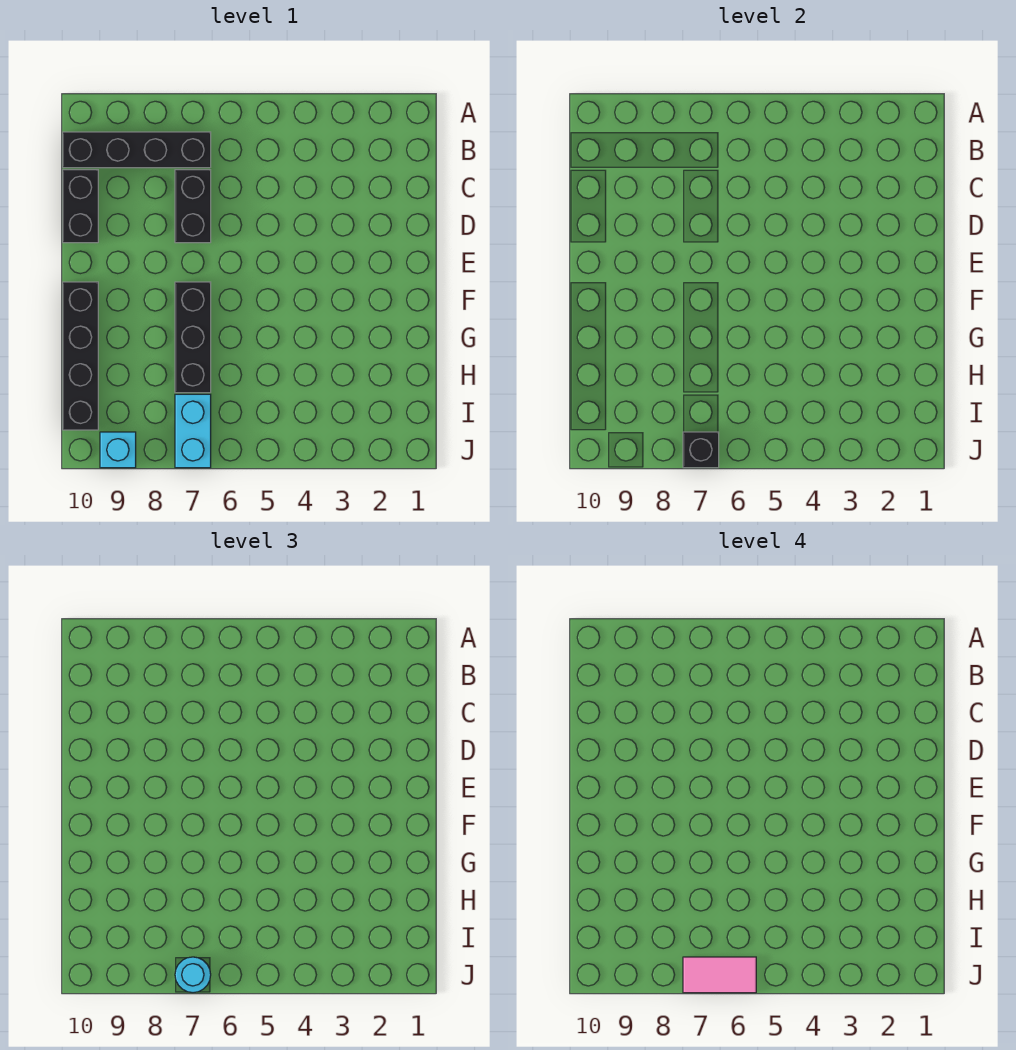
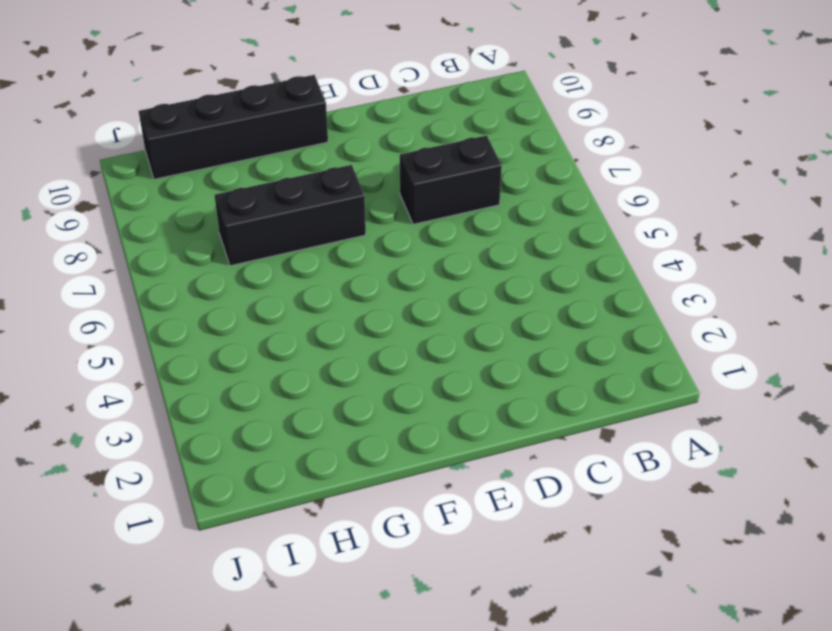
none -> black 1x4 brick [63,132,211,168]
none -> black 1x2 brick [63,170,98,243]

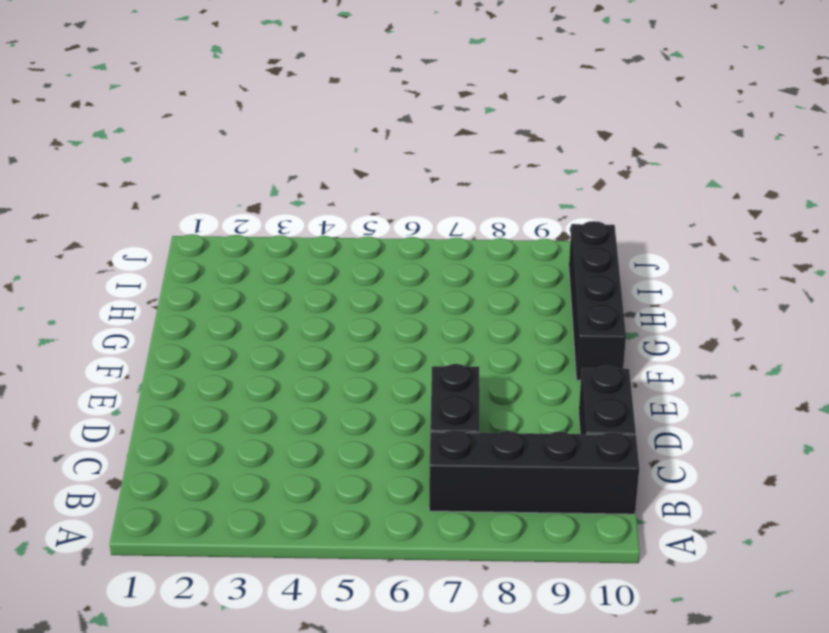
none -> black 1x3 brick [175,282,211,393]
none -> cyan 1x2 brick [175,394,211,468]

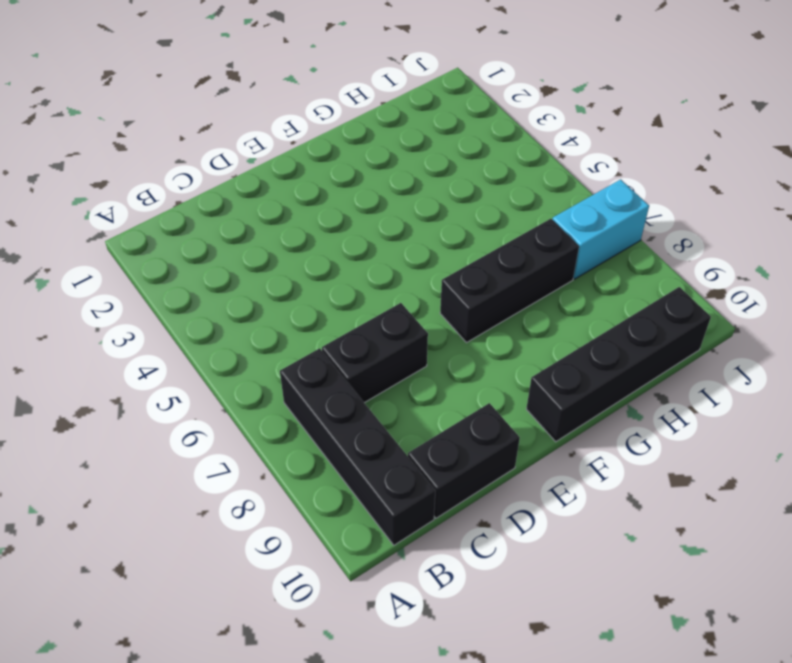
none -> cyan 1x1 brick [100,432,136,468]
none -> black 1x1 brick [683,432,719,468]

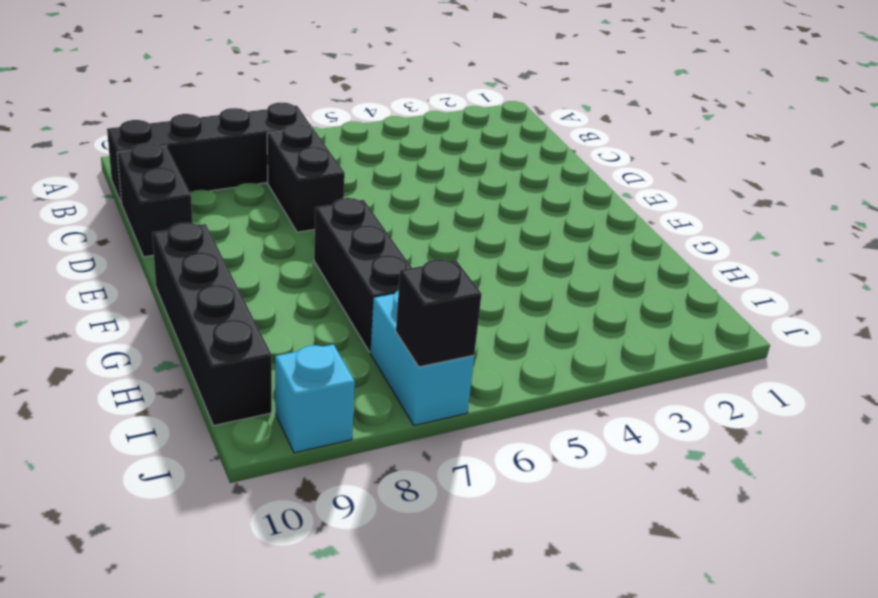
none -> cyan 1x1 round brick [175,957,211,993]
none -> pink 1x2 tile [683,957,756,993]

